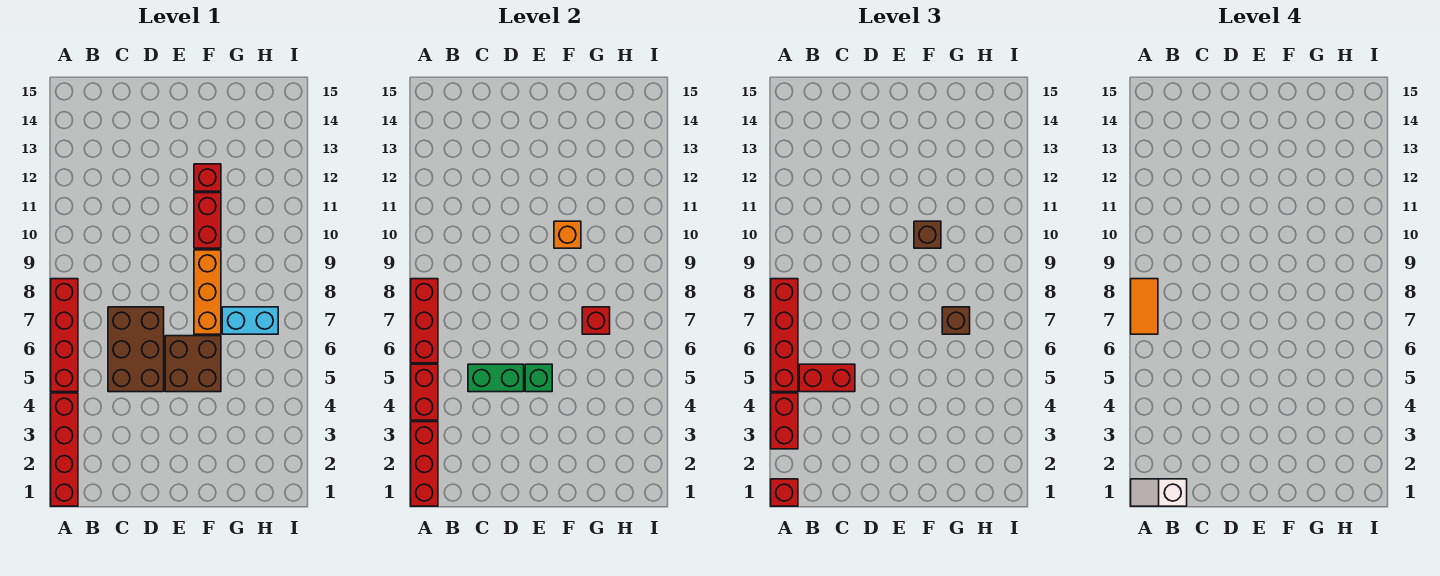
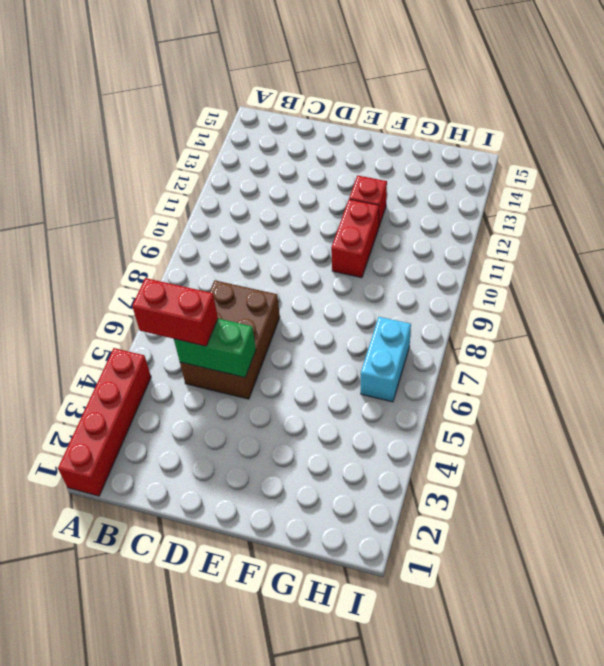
cyan 1x2 brick [361,317,411,402] -> cyan 1x2 brick turned to [222,307,278,334]
none -> red 1x4 brick [51,279,78,392]
none -> brown 2x2 brick [165,336,221,392]
none -> orange 1x3 brick [194,250,221,334]

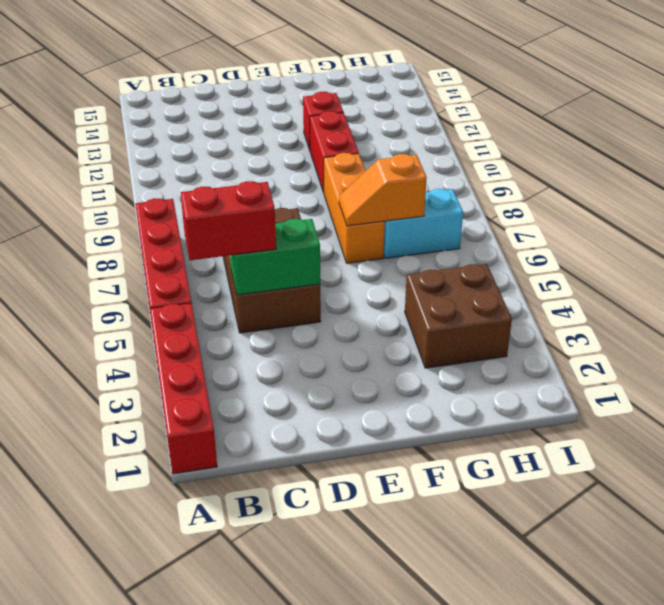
orange 1x2 slope [339,154,427,226] -> red 1x1 brick [582,307,610,334]
brown 2x2 brick [405,264,512,368] -> brown 2x2 brick moved to [165,336,221,392]
none -> red 1x3 brick [411,422,438,506]
none -> red 1x2 brick [411,364,438,420]
none -> red 1x3 brick [411,279,438,363]

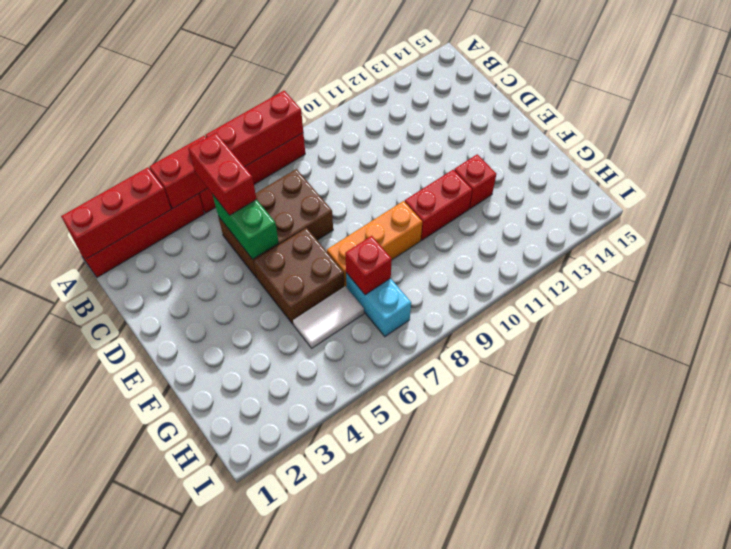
white 1x2 tile [293,286,364,348] -> none
none -> green 1x1 brick [525,364,552,392]
none -> orange 1x1 brick [554,221,581,248]
none -> red 1x1 brick [771,479,798,506]

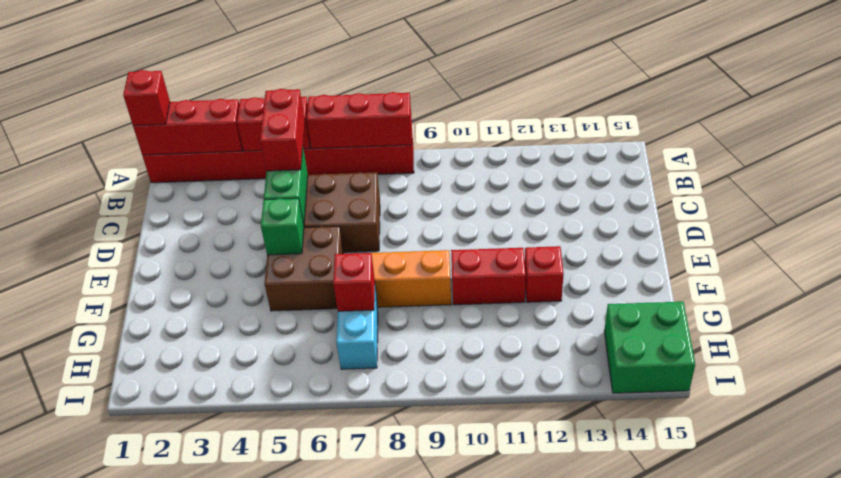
green 2x2 brick [604,302,695,393] -> none
none -> orange 1x1 brick [554,221,581,248]
none -> red 1x2 brick [771,393,798,449]
none -> red 1x4 brick [771,279,798,392]

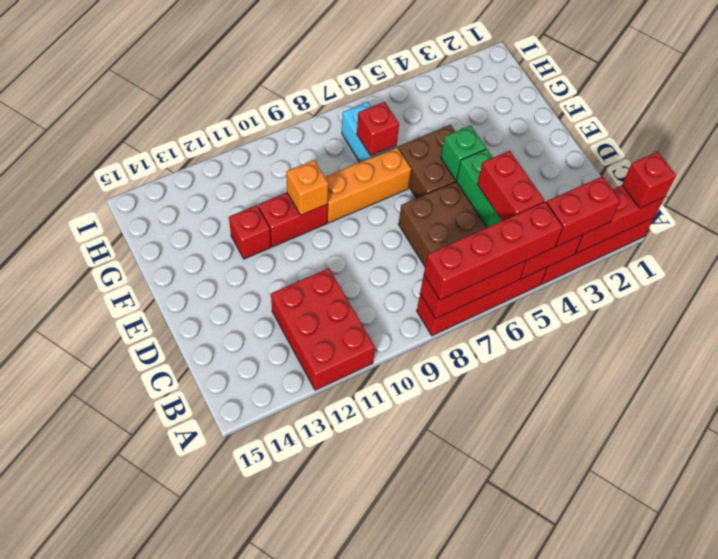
red 2x3 brick [271,268,375,390] -> none
none -> brown 1x1 brick [914,221,941,248]
none -> brown 1x1 brick [942,307,970,334]
none -> white 1x2 slope [1131,479,1187,506]

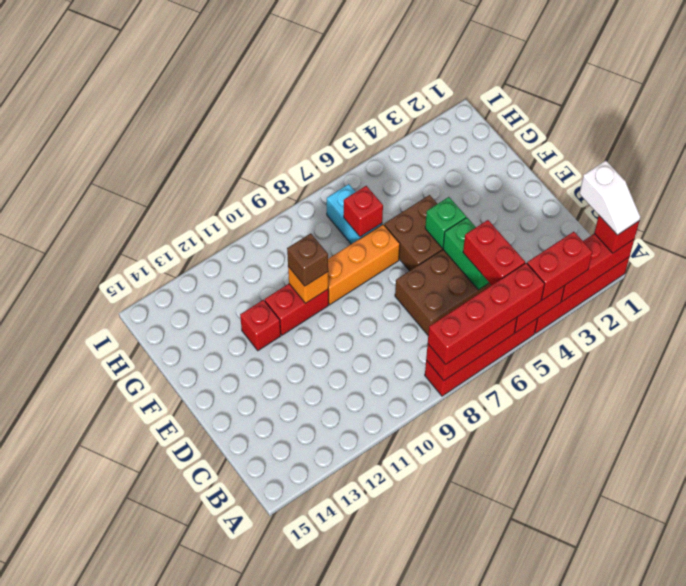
none -> brown 1x1 brick [942,307,970,334]
none -> orange 1x2 tile [1131,279,1158,334]

